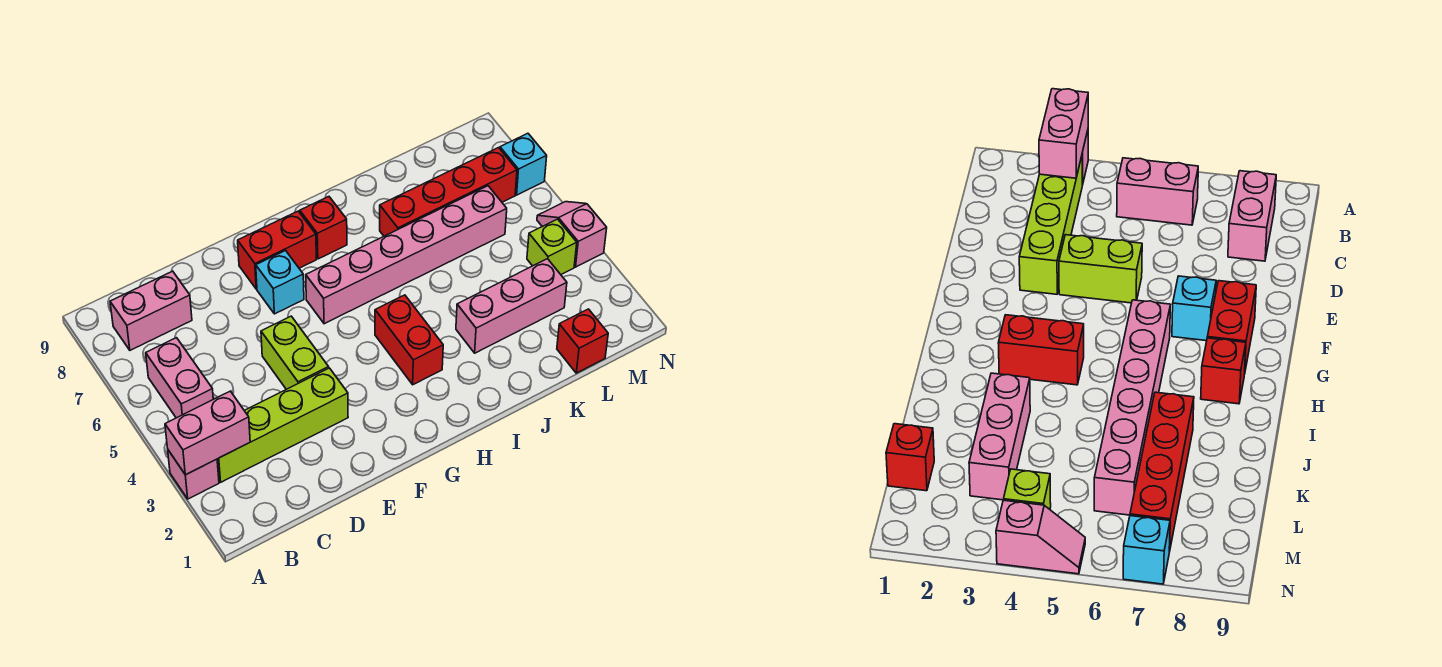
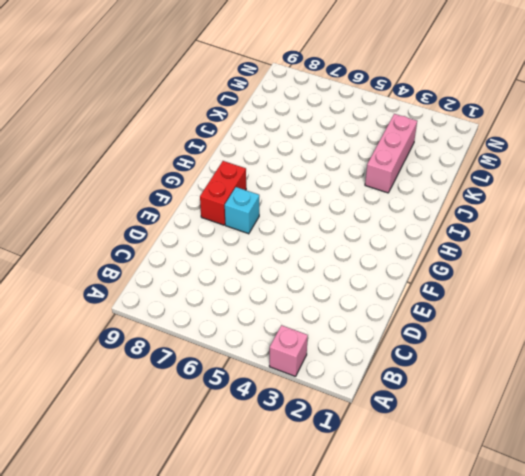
none -> lime 1x4 brick [217,368,348,482]
none -> pink 1x2 brick [146,338,213,418]
none -> pink 1x2 brick [110,271,192,350]

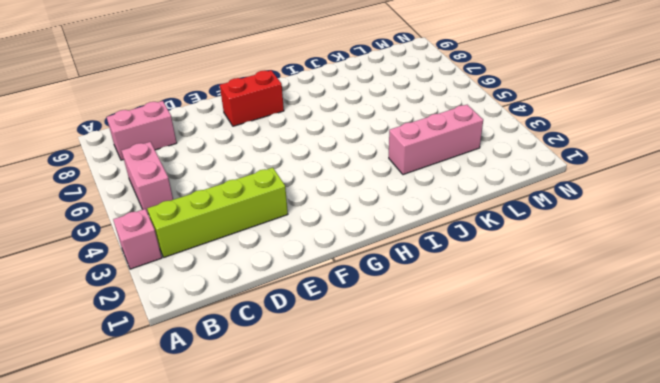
none -> lime 1x2 brick [261,316,329,389]
none -> cyan 1x1 brick [256,251,304,314]
none -> pink 1x6 brick [306,186,507,324]

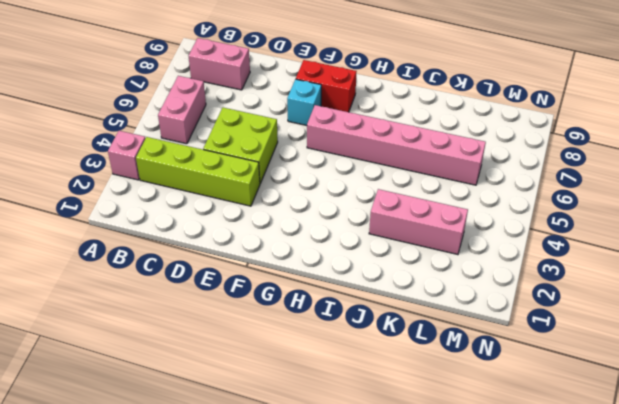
lime 2x2 brick [203,108,278,183] -> lime 1x2 brick [261,316,329,389]
none -> red 1x2 brick [375,295,443,385]
none -> red 1x1 brick [300,197,347,259]
none -> red 1x4 brick [380,148,517,236]

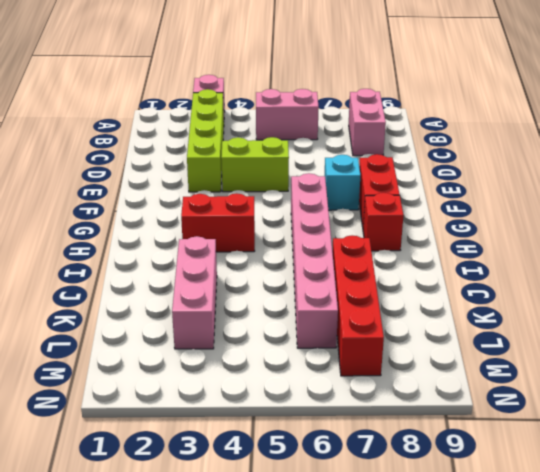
none -> red 1x1 brick [557,309,608,373]
none -> lime 1x1 brick [527,219,577,274]
none -> pink 1x2 slope [537,202,607,267]

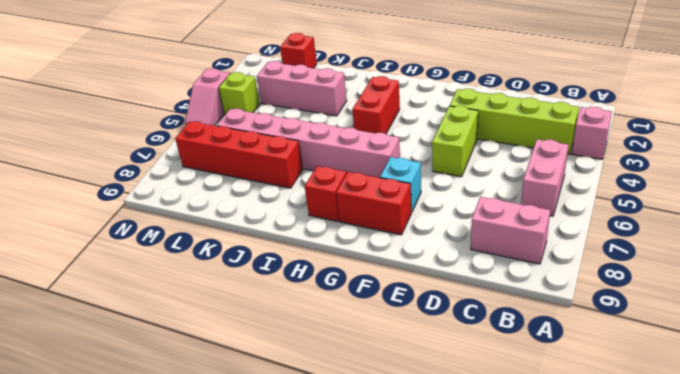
none -> cyan 1x1 brick [500,133,547,195]
none -> pink 1x2 brick [165,391,250,475]

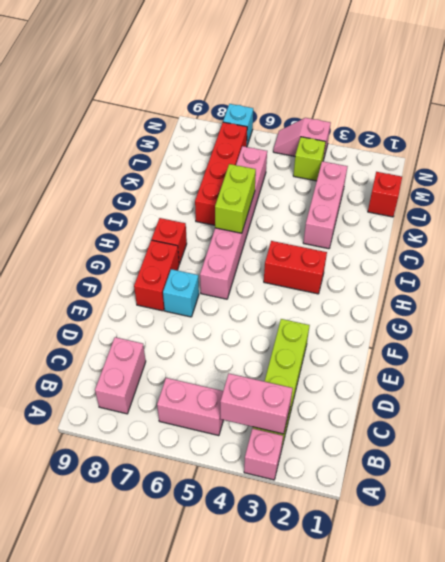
pink 1x2 brick [220,374,293,434] -> pink 1x2 brick turned to [165,391,250,475]
lime 1x2 brick [215,164,256,233] -> lime 1x2 brick turned to [261,316,329,389]

